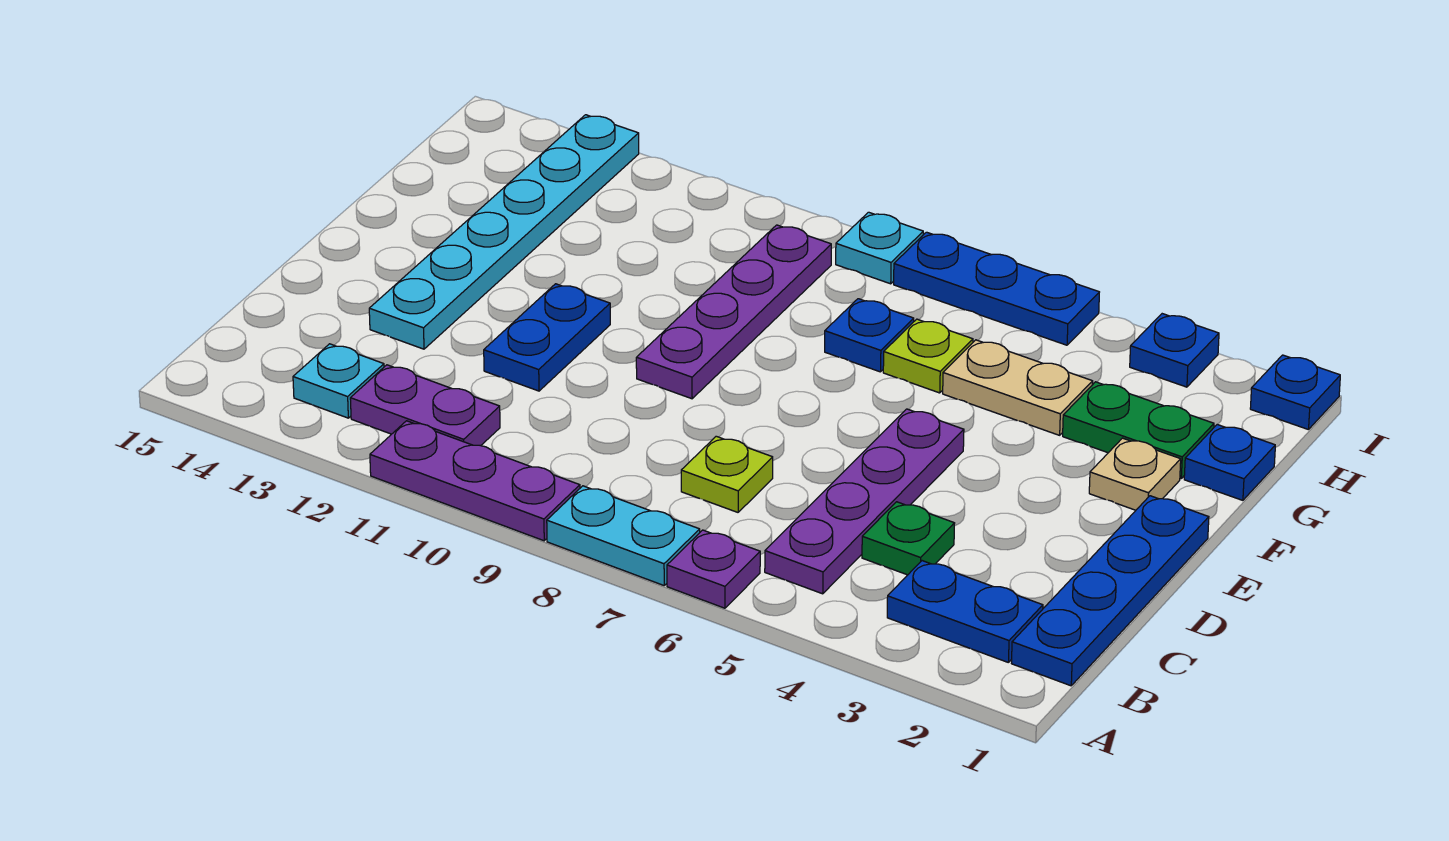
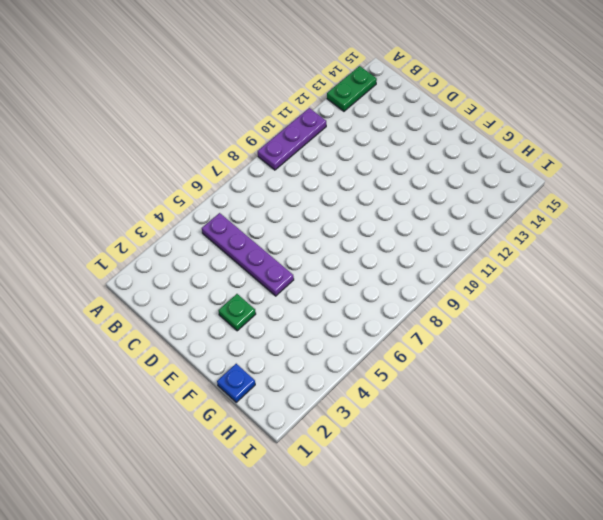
green 1x2 plate [327,66,377,111] -> green 1x2 plate moved to [1063,382,1214,478]
green 1x1 plate [219,294,256,331] -> green 1x1 plate moved to [862,502,955,575]
none -> purple 1x1 plate [667,530,760,608]
none -> cyan 1x2 plate [547,486,700,585]
none -> blue 1x4 plate [1011,496,1209,686]

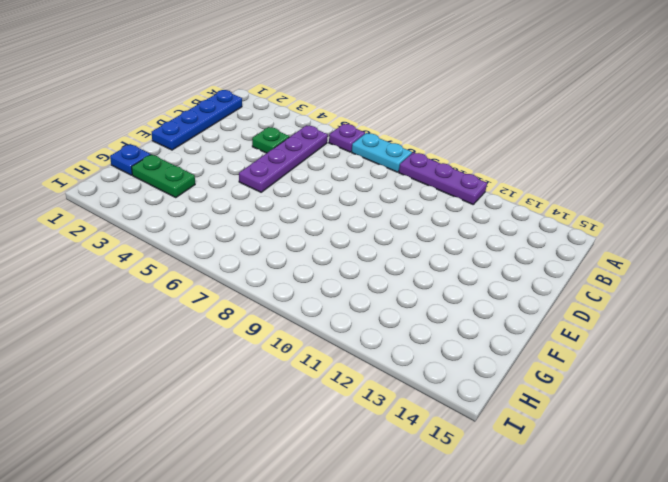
none -> blue 1x2 plate [887,561,1043,662]
none -> purple 1x2 plate [350,365,500,446]
none -> cyan 1x1 plate [293,344,384,418]

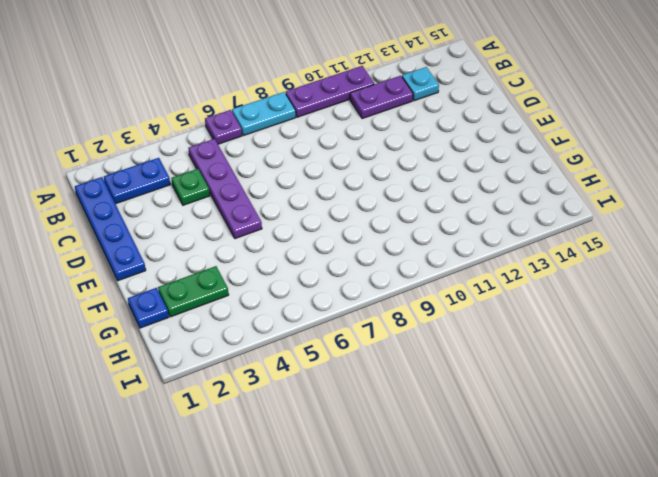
none -> lime 1x1 plate [681,436,773,512]
none -> blue 1x2 plate [484,284,610,391]
none -> cyan 1x6 plate [369,115,639,349]

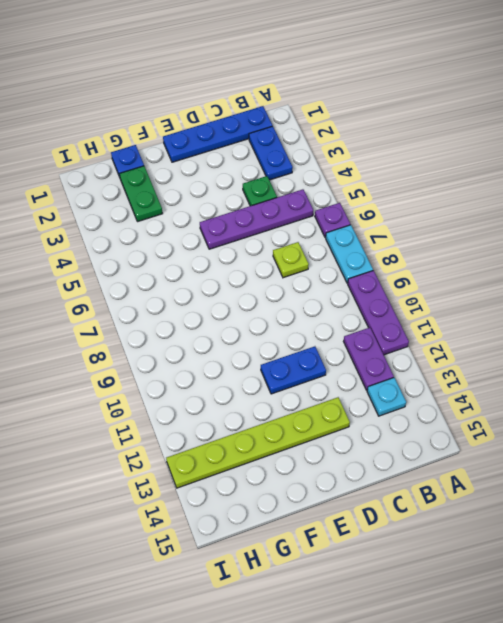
lime 1x6 plate [166,397,350,488] -> cyan 1x6 plate [369,115,639,349]
none -> purple 1x4 plate [636,225,831,399]
none -> tan 1x1 plate [1089,438,1181,510]
none -> tan 1x2 plate [943,340,1093,435]

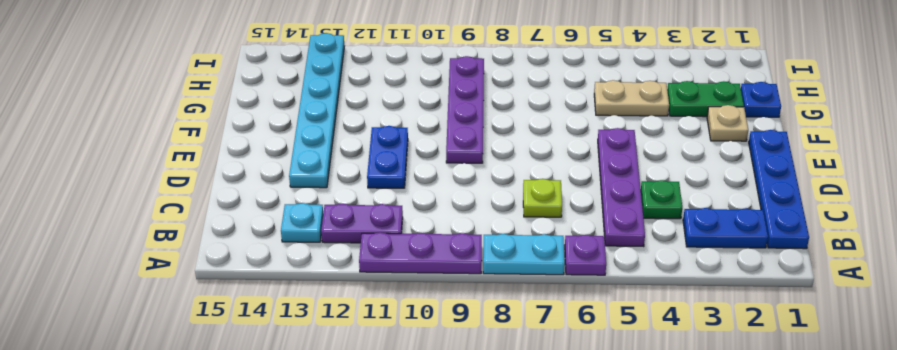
none -> lime 1x1 plate [883,319,973,393]
none -> blue 1x1 plate [825,299,914,372]
none -> blue 1x1 plate [1250,355,1340,430]

